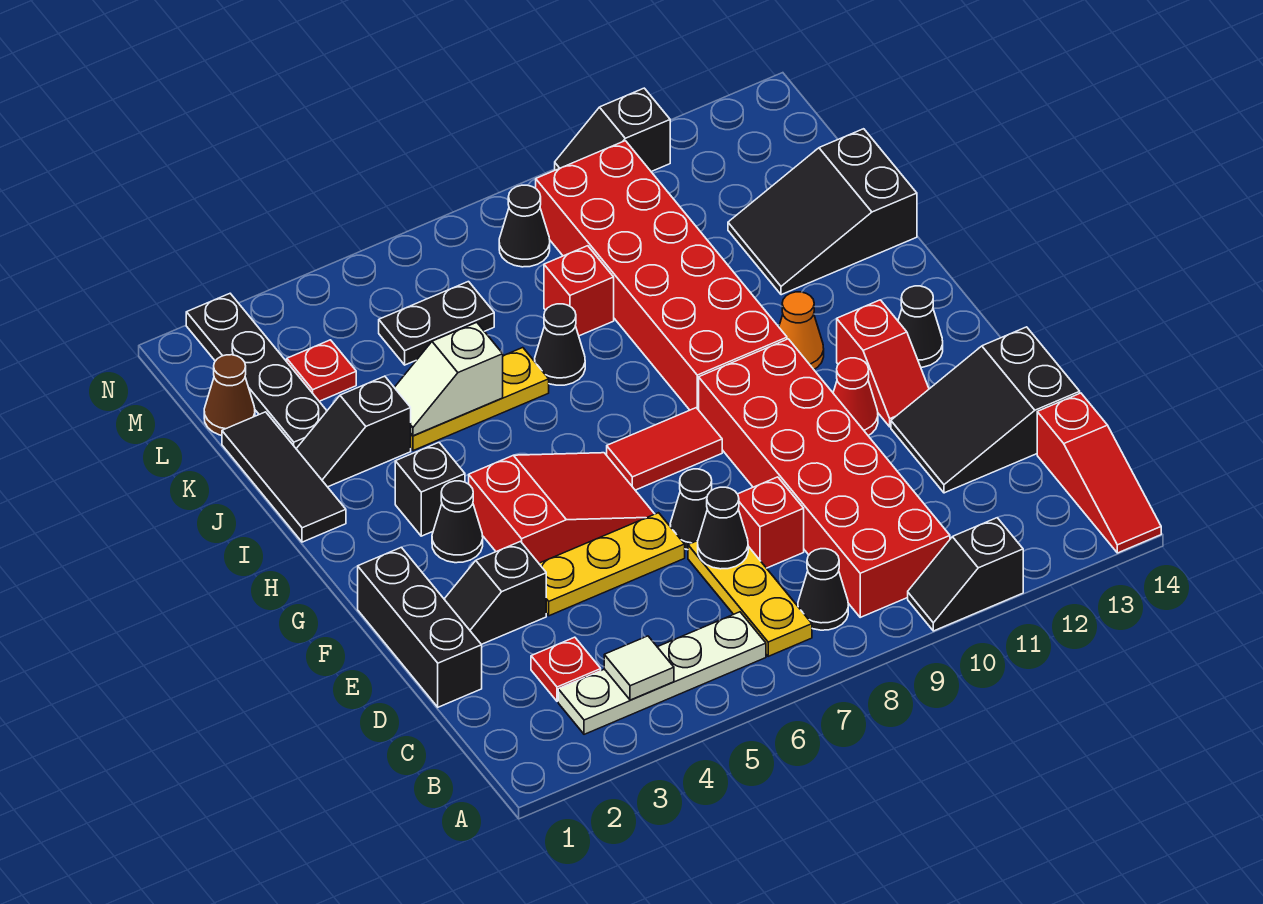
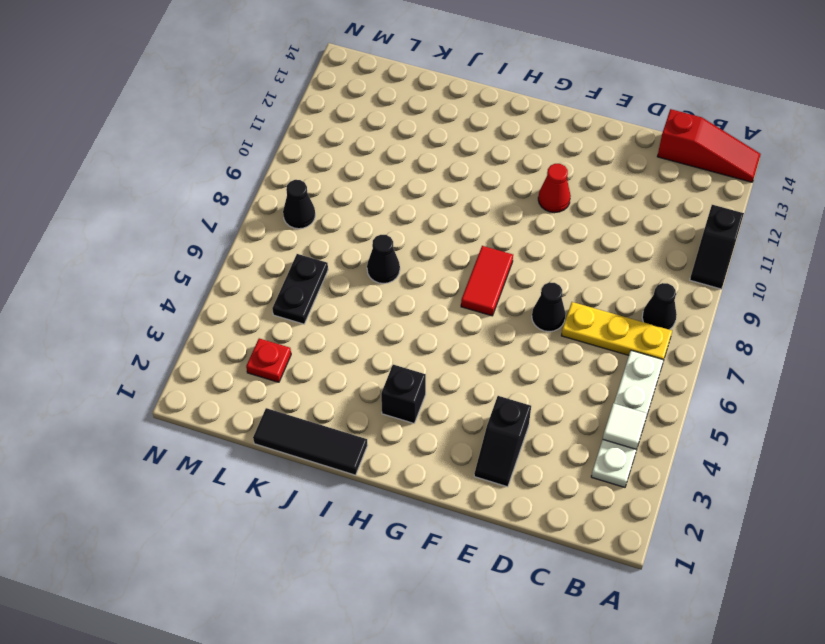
none -> red 2x6 brick [699,339,950,617]
none -> red 1x1 plate [531,637,601,701]
none -> black 1x3 brick [358,547,482,707]
none -> red 1x1 brick [738,477,804,568]

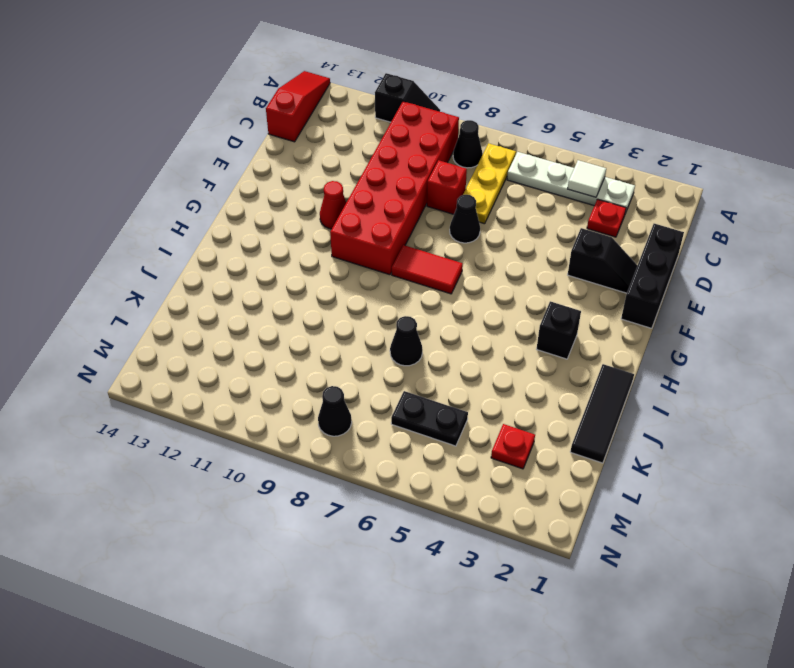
none -> black 2x3 slope [891,327,1080,493]
none -> yellow 1x3 plate [539,513,685,616]
none -> red 2x3 slope [469,453,654,563]
none -> red 1x2 slope [837,300,929,427]

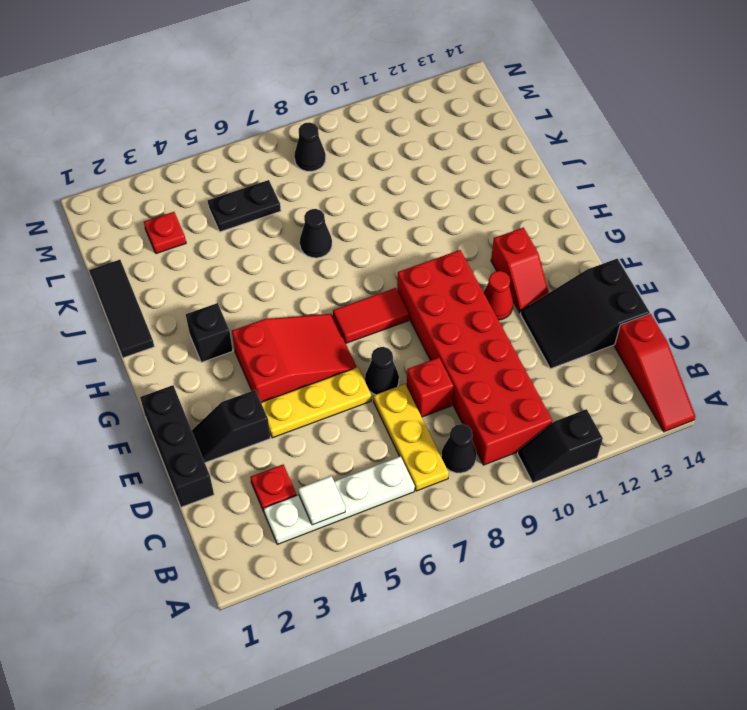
none -> black 1x1 cone [432,481,483,563]
none -> black 1x1 cone [898,286,943,367]
none -> red 2x6 brick [536,141,787,410]
none -> orange 1x1 cone [779,292,824,369]

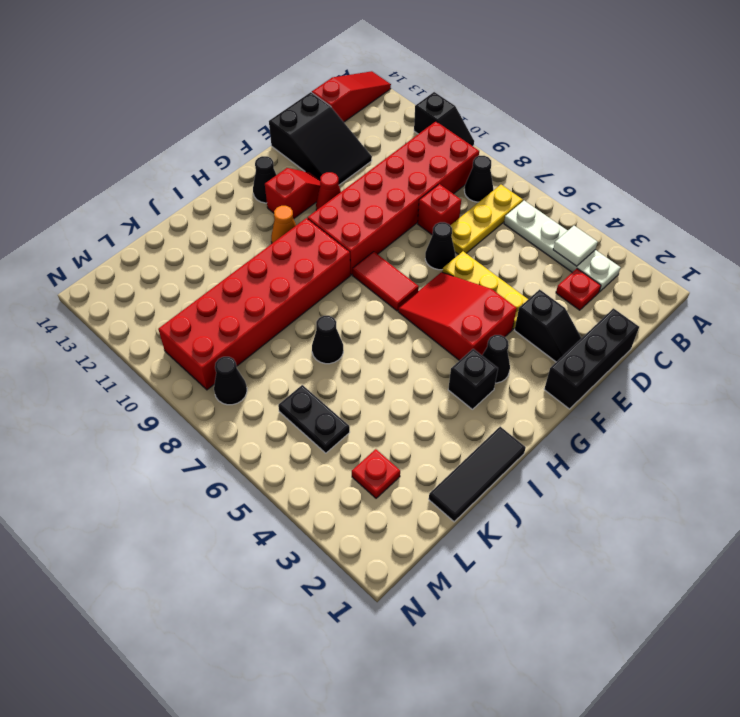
none -> black 1x2 slope [296,376,411,487]
none -> yellow 1x3 plate [411,348,549,451]
none -> black 2x3 slope [728,129,917,295]
none -> black 1x4 plate [186,294,327,448]

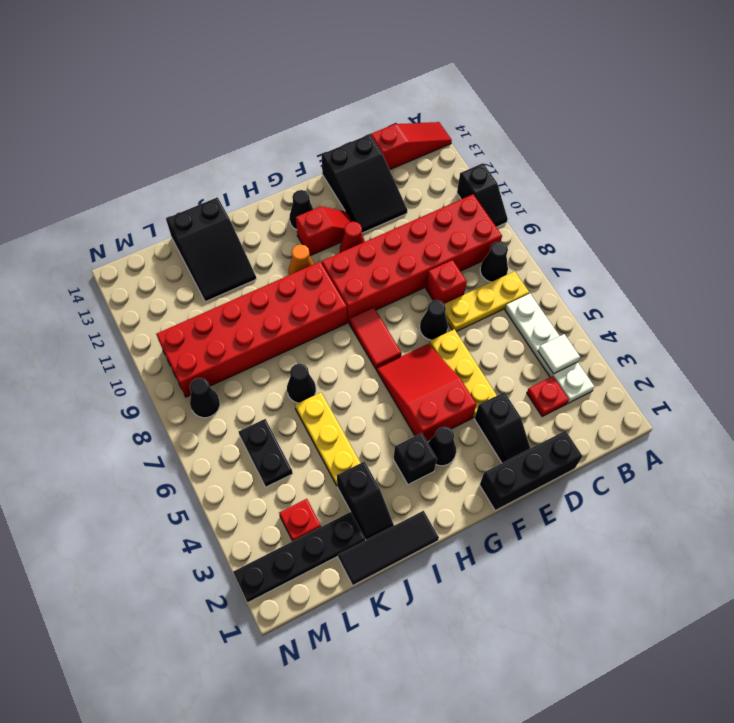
none -> red 1x1 brick [544,246,614,336]
none -> brown 1x1 cone [204,355,255,435]
none -> black 1x2 slope [555,88,670,172]
none -> black 1x1 cone [698,487,748,569]

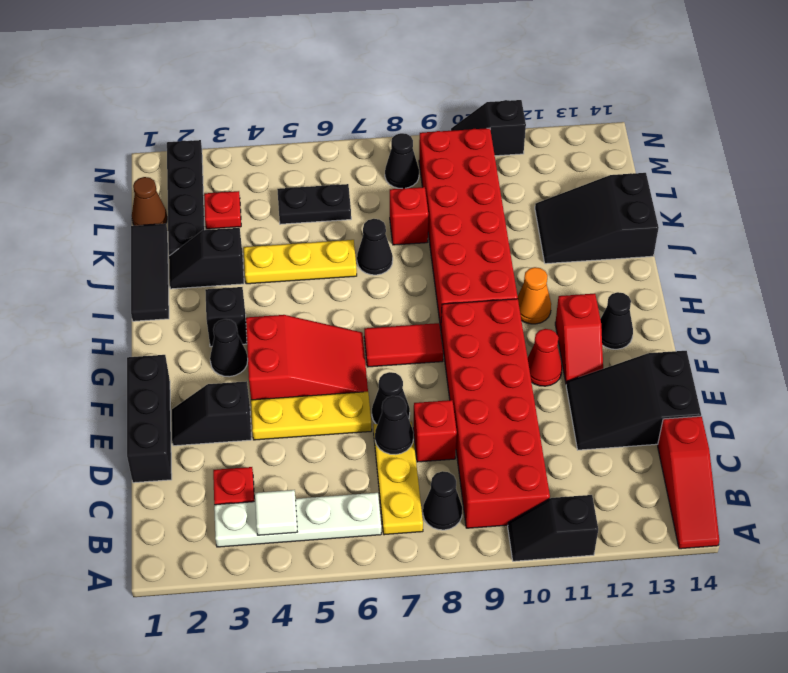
none -> white 1x2 slope [394,322,503,436]

